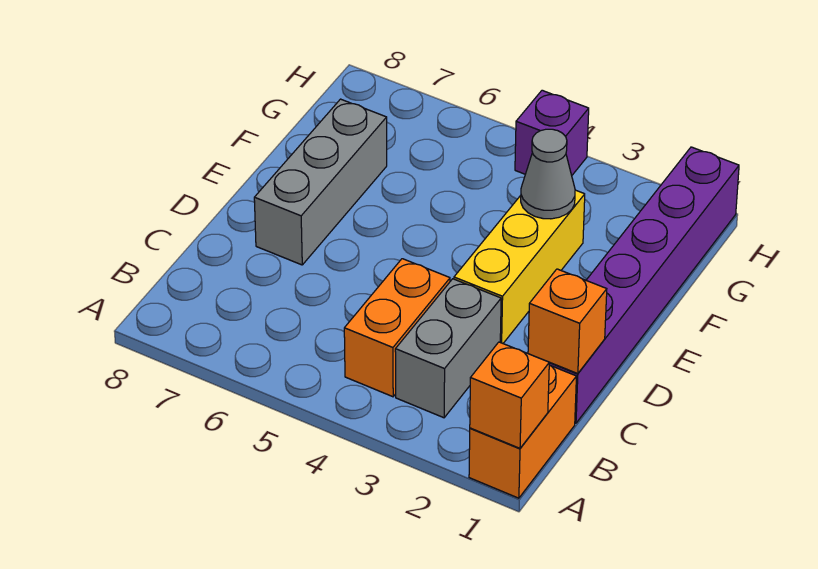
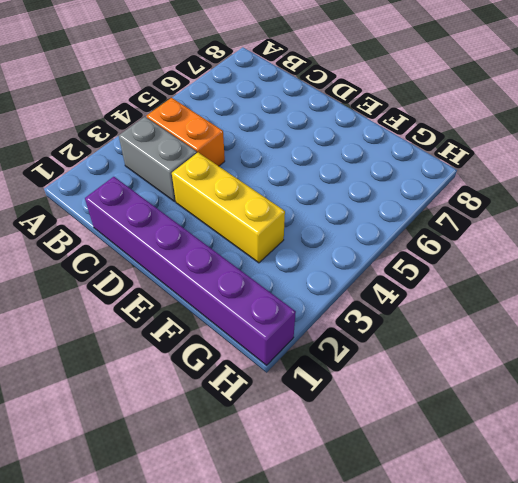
none -> orange 1x2 brick [469,365,576,498]
none -> grey 1x3 brick [254,99,387,265]

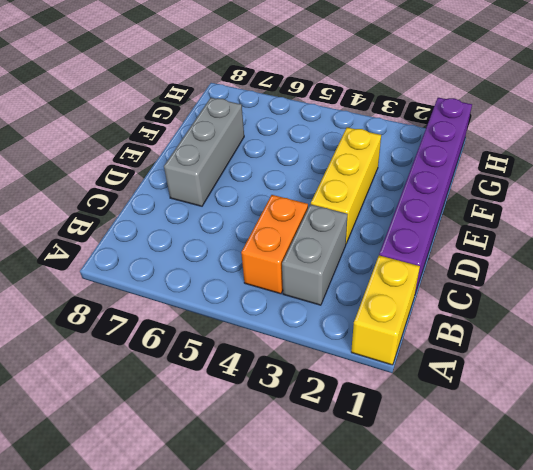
yellow 1x2 brick [351,255,420,365] -> orange 1x2 brick [469,365,576,498]
none -> purple 1x1 brick [515,90,589,175]
none -> orange 1x1 brick [470,342,549,448]

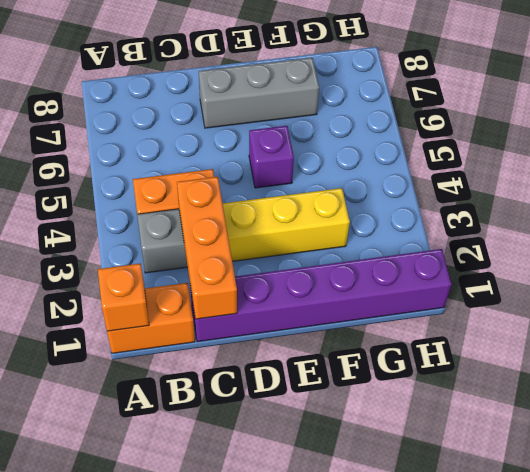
orange 1x3 brick [177,177,237,319] -> orange 1x1 brick [528,269,607,374]
purple 1x1 brick [249,126,294,188] -> purple 1x1 brick moved to [515,90,589,175]
none -> grey 1x1 cone [521,129,575,219]

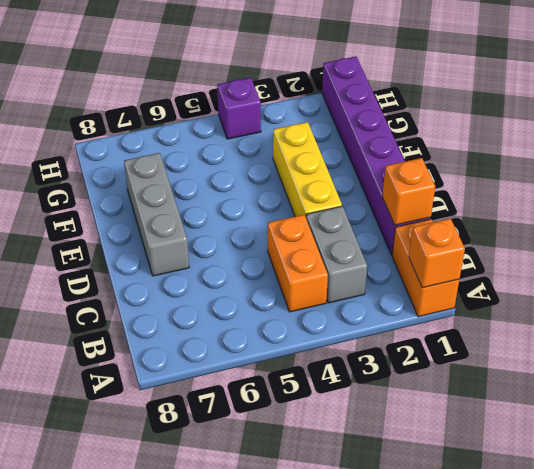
none -> grey 1x1 cone [521,129,575,219]

